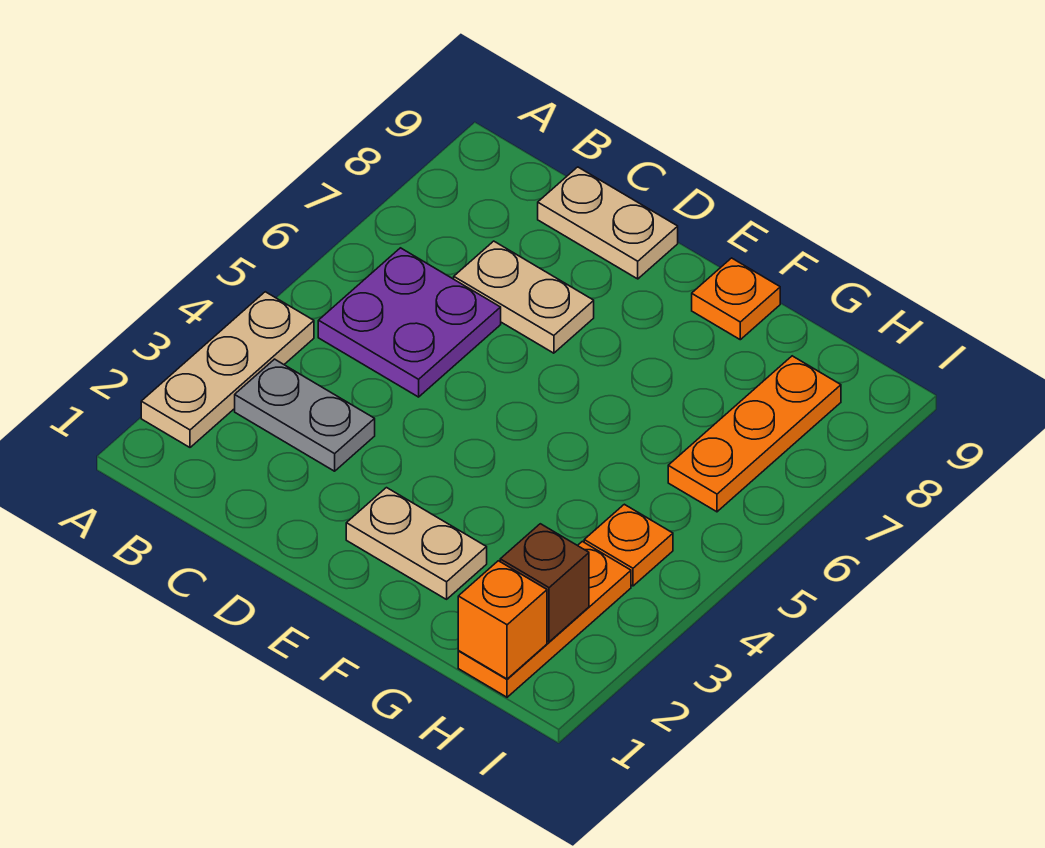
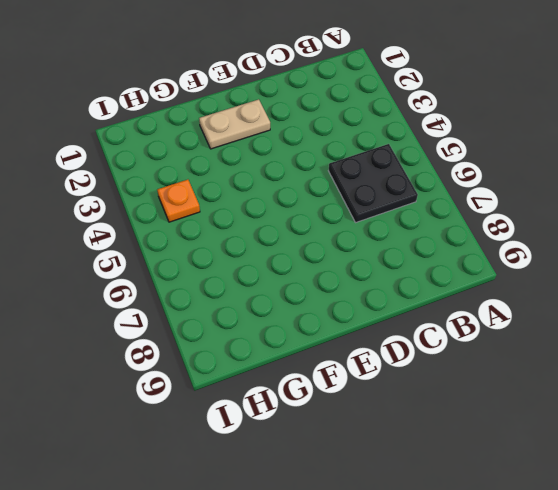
black 2x2 plate [328,144,418,222] -> purple 2x2 plate [318,248,501,397]
none -> tan 1x3 plate [141,292,314,447]
none -> grey 1x2 plate [235,359,375,471]
none -> tan 1x2 plate [454,241,594,353]

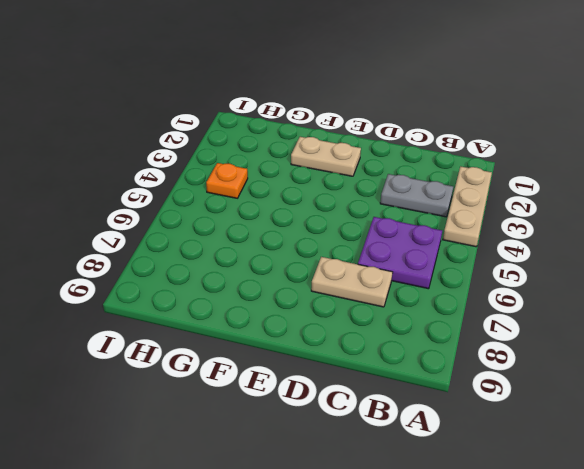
none -> tan 1x2 plate [538,167,678,279]
none -> orange 1x1 plate [692,258,780,340]
none -> orange 1x3 plate [458,541,631,697]

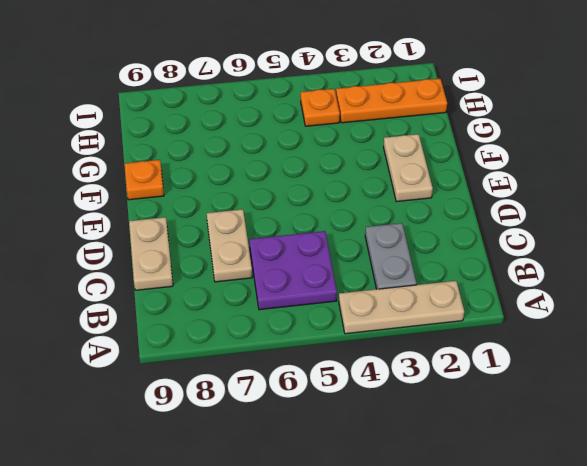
none -> orange 1x3 plate [668,356,841,512]
none -> orange 1x1 brick [458,561,547,679]
none -> brown 1x1 brick [500,524,589,642]

